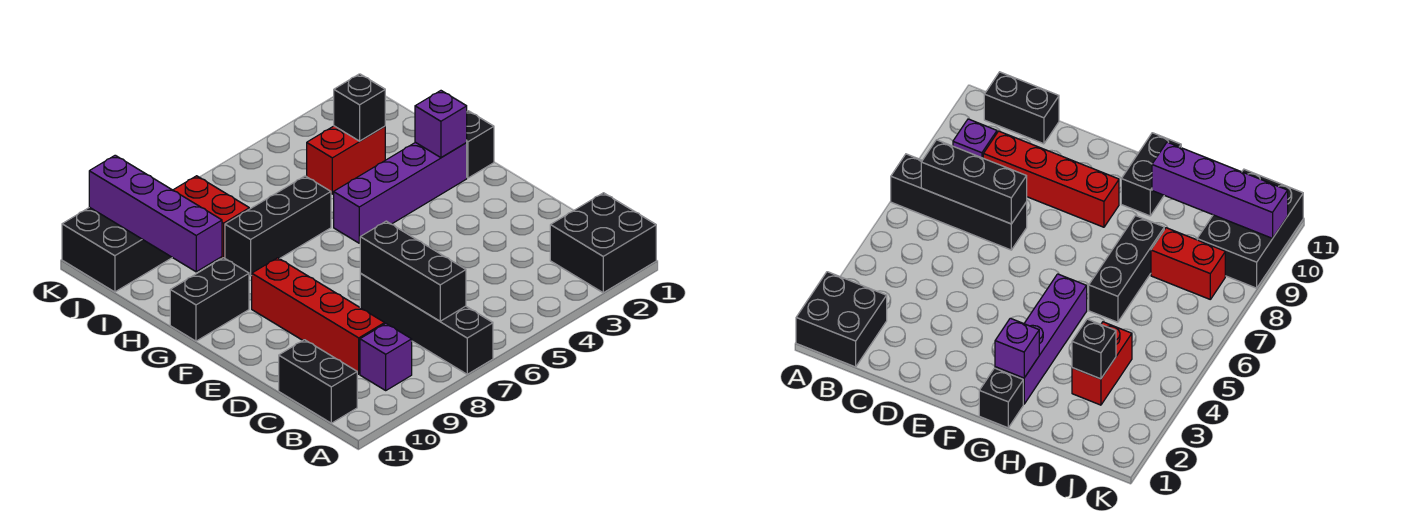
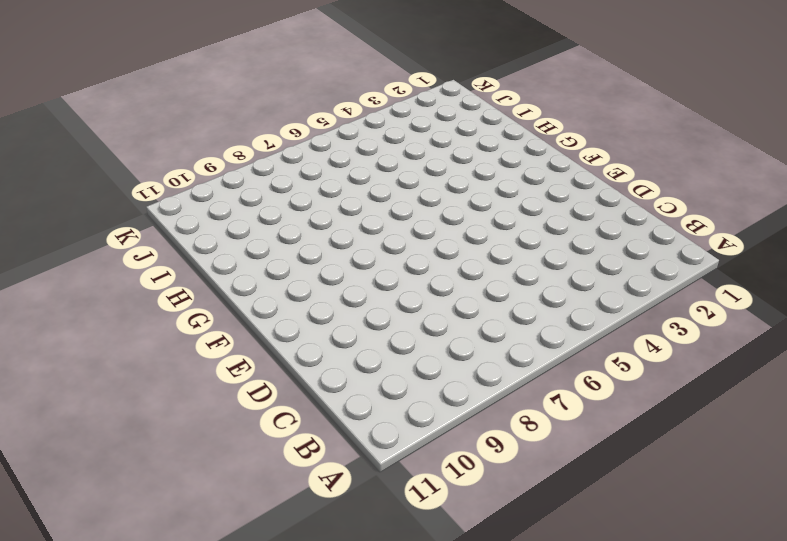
none -> black 2x2 brick [550,193,656,293]
none -> black 1x4 brick [360,274,493,374]
none -> purple 1x1 brick [360,324,412,390]

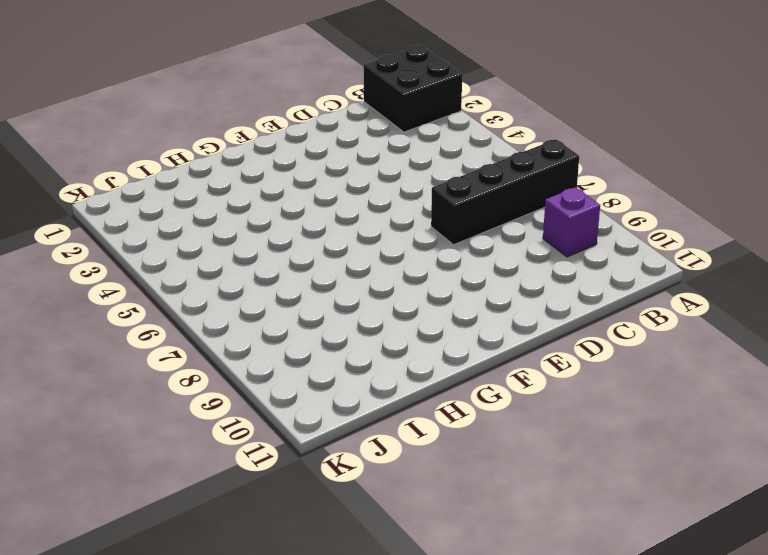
none -> black 1x2 brick [279,340,357,423]
none -> red 1x4 brick [252,258,385,374]
none -> black 1x1 brick [466,111,494,178]

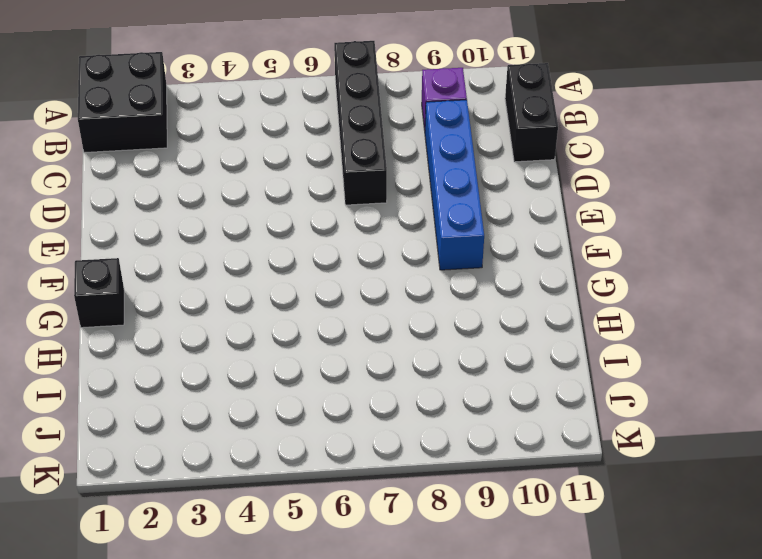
blue 1x4 brick [425,100,484,270] -> red 1x4 brick [252,258,385,374]
none -> purple 1x4 brick [334,142,467,243]
none -> black 1x2 brick [170,258,249,341]
none -> black 1x3 brick [225,176,331,276]

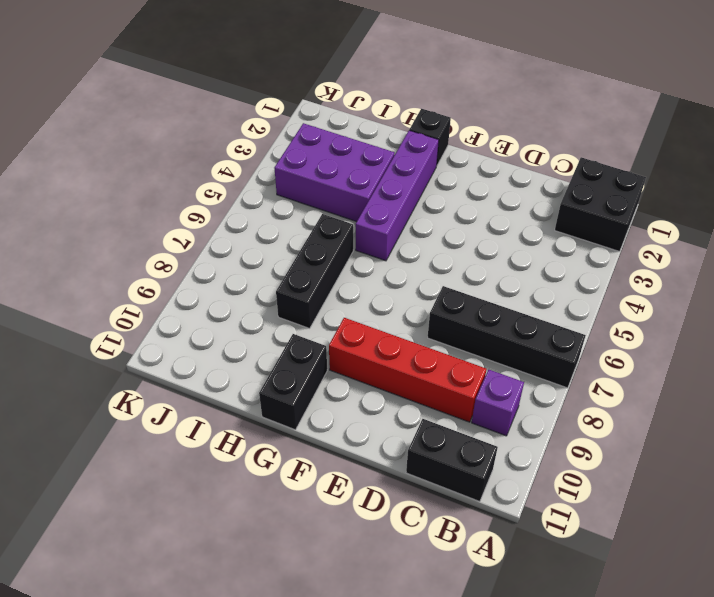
purple 2x3 brick [275,123,394,222] -> red 1x2 brick [307,126,385,194]
none -> red 1x2 brick [173,176,249,259]
none -> black 2x3 brick [62,207,172,292]
none -> black 1x3 brick [360,221,466,321]

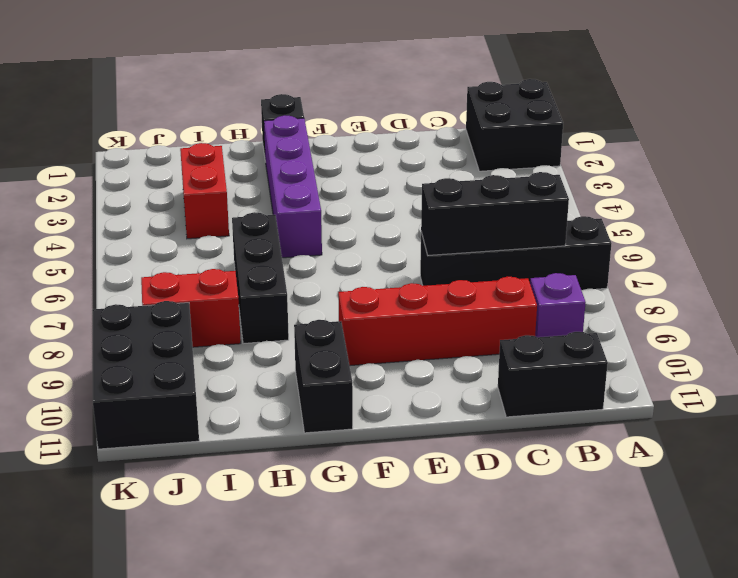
none -> purple 1x1 brick [415,91,467,158]
none -> purple 1x4 brick [89,155,222,272]
none -> black 1x1 brick [334,74,385,141]

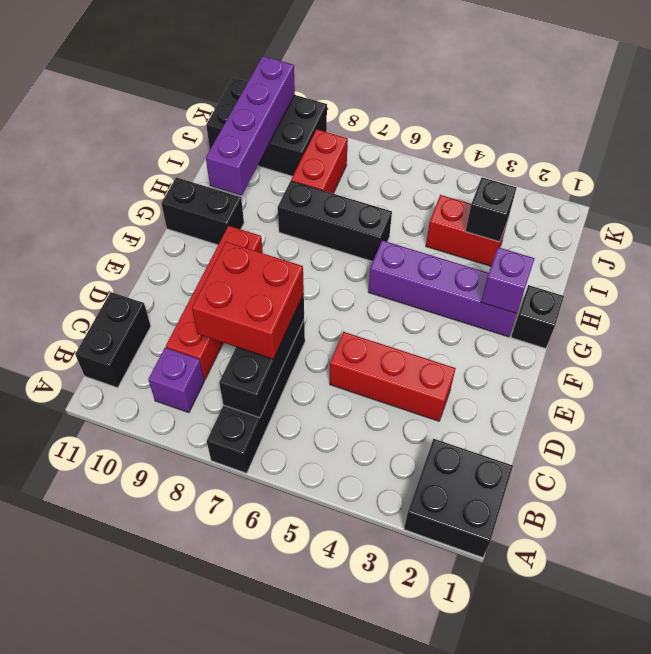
red 2x2 brick [192,242,304,359] -> none
red 1x3 brick [330,332,456,421] -> none

